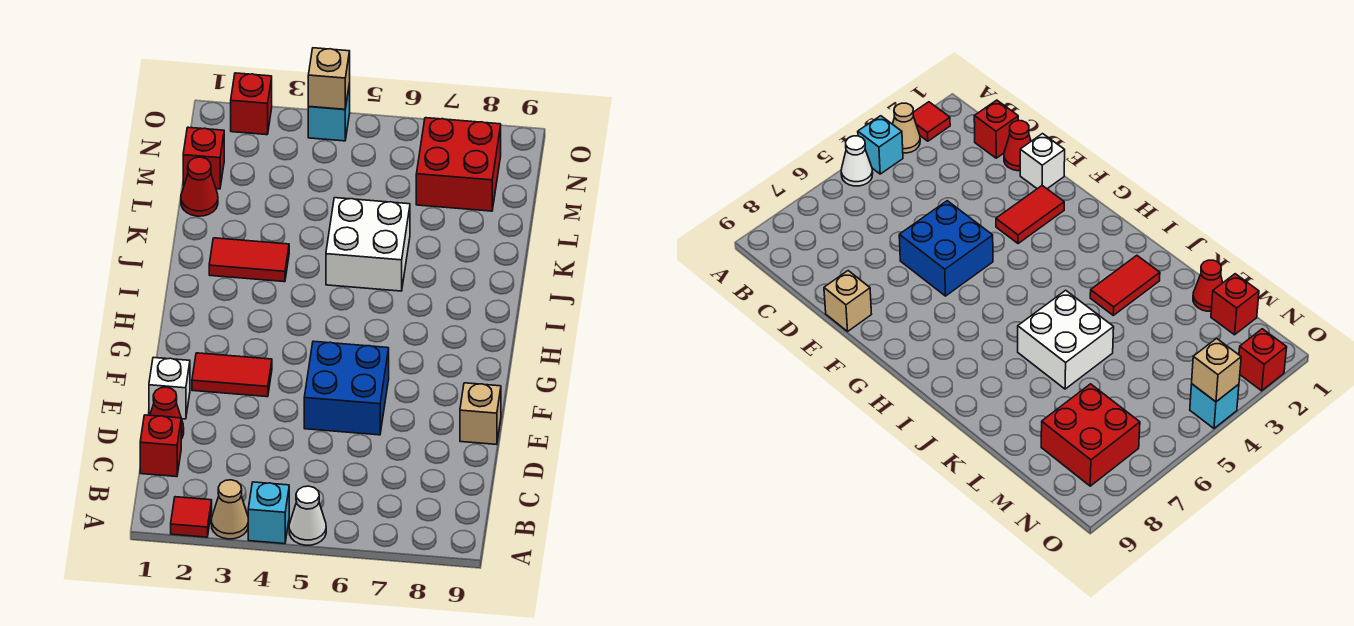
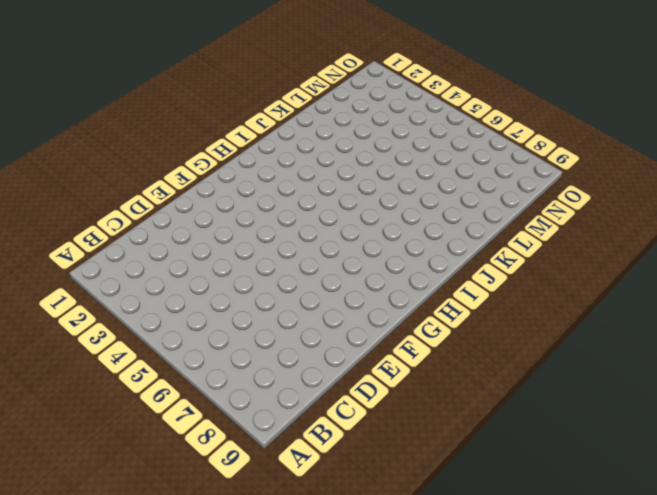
none -> red 1x1 tile [171,497,212,537]
none -> tan 1x1 cone [211,480,248,539]
none -> cyan 1x1 brick [248,482,289,544]

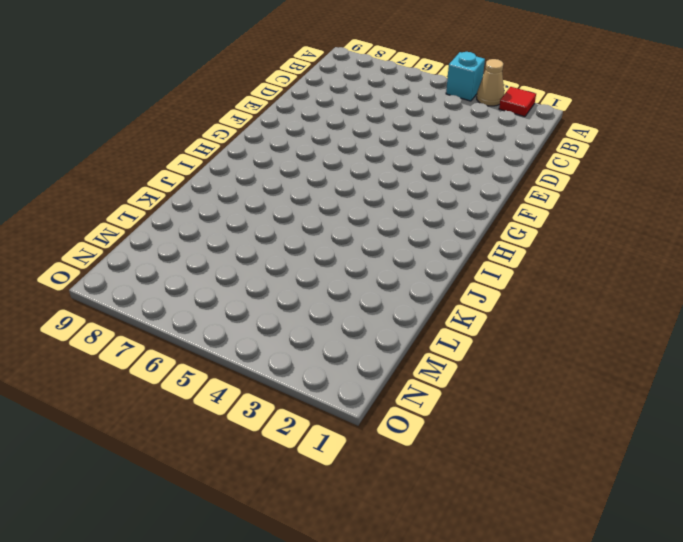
none -> white 1x1 cone [289,486,326,545]
none -> red 1x1 brick [140,415,181,477]
none -> red 1x1 cone [150,387,184,439]

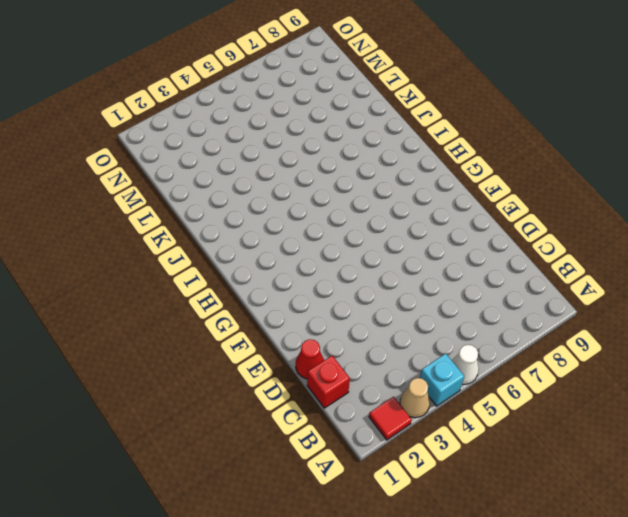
none -> white 1x1 brick [149,357,190,419]
none -> blue 2x2 brick [304,341,389,435]
none -> tan 1x1 brick [460,383,501,445]

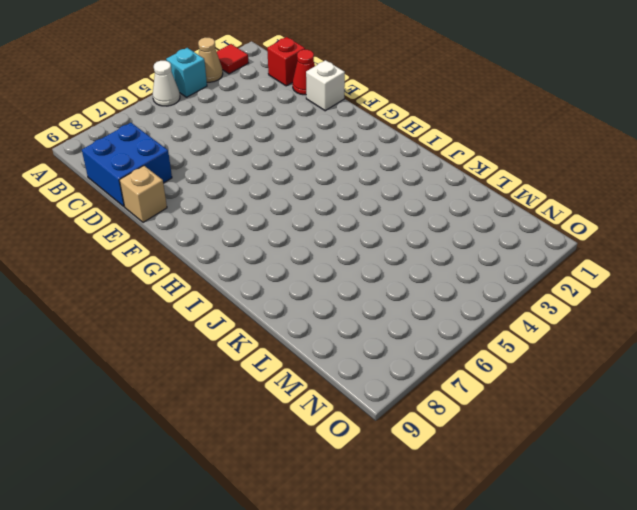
blue 2x2 brick [82,123,172,206] -> blue 2x2 brick moved to [304,341,389,435]
none -> red 1x2 tile [192,353,272,397]
none -> red 1x2 tile [209,238,289,282]
none -> white 2x2 brick [326,198,410,291]

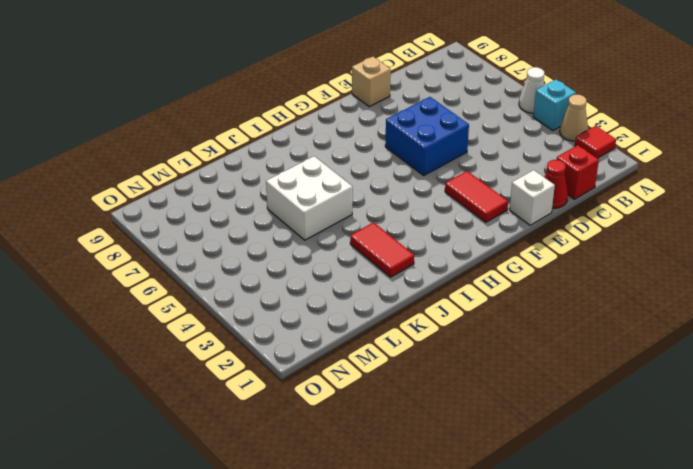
none -> red 1x1 cone [181,157,218,216]
none -> red 1x1 brick [183,127,224,189]
none -> red 2x2 brick [416,118,501,211]

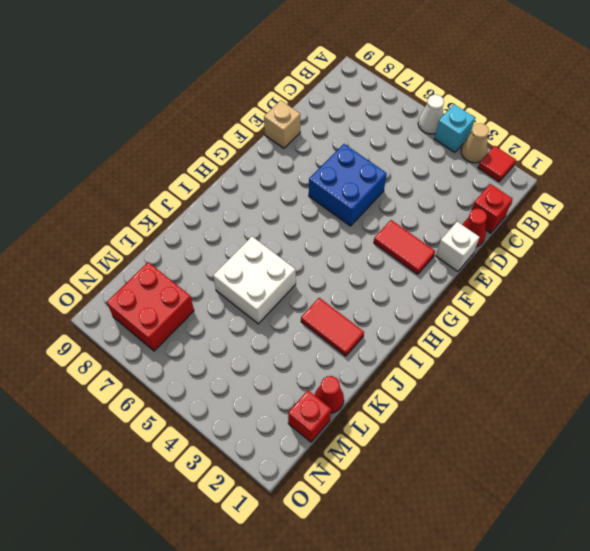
none -> red 1x1 brick [231,73,272,135]
none -> cyan 1x1 brick [308,83,350,141]
none -> tan 1x1 brick [308,48,350,109]

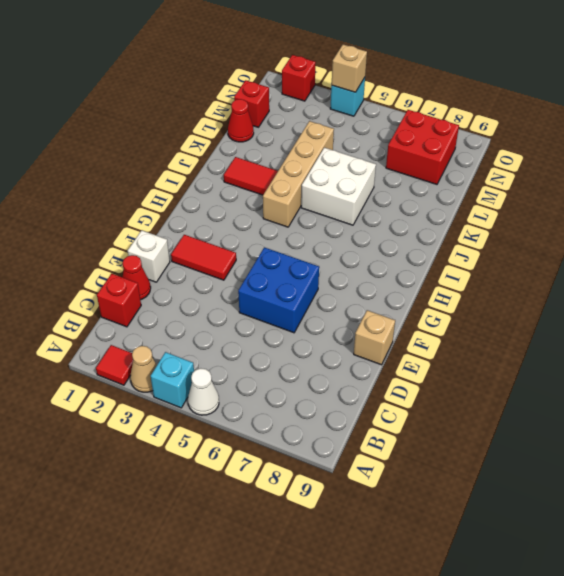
tan 1x4 brick [263,121,334,227] -> none

